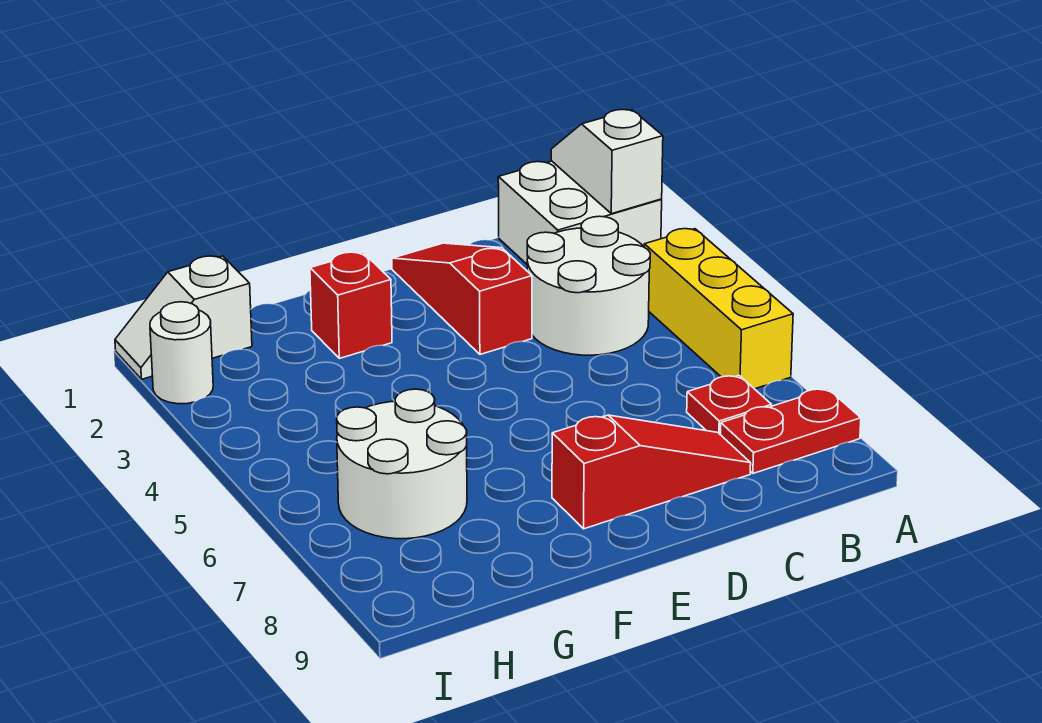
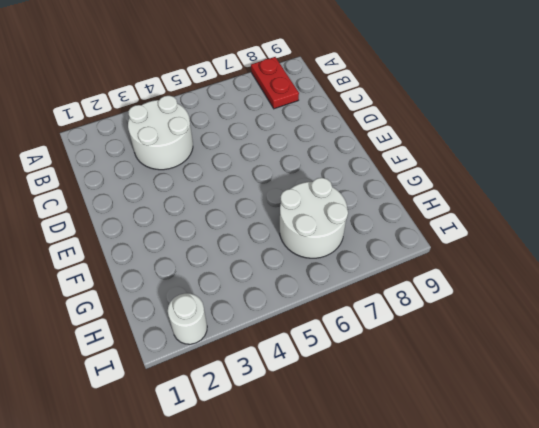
none -> white 2x2 brick [498,161,662,264]
none -> yellow 1x3 brick [644,229,793,389]
none -> red 1x1 plate [687,375,772,435]

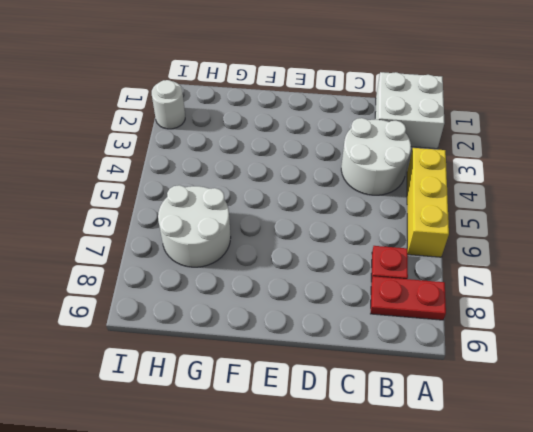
none -> red 1x3 slope [552,415,751,529]
none -> red 1x3 slope [392,243,532,354]
none -> red 1x1 brick [310,252,392,358]

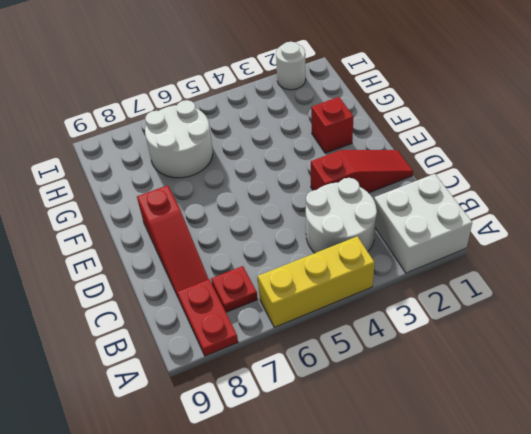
none -> white 1x2 slope [115,256,252,379]
none -> white 1x2 slope [551,110,663,214]

